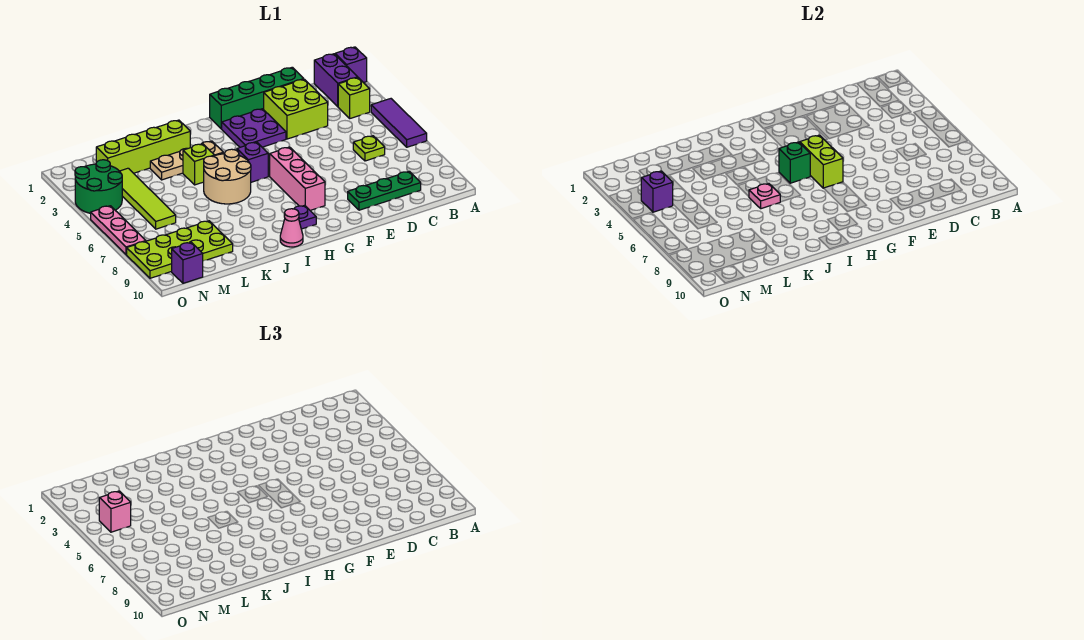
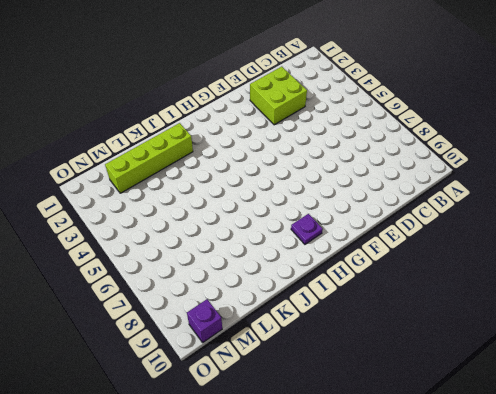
none -> purple 1x1 brick [335,47,367,83]
none -> purple 1x3 tile [371,99,427,147]
none -> purple 1x2 brick [314,54,358,107]

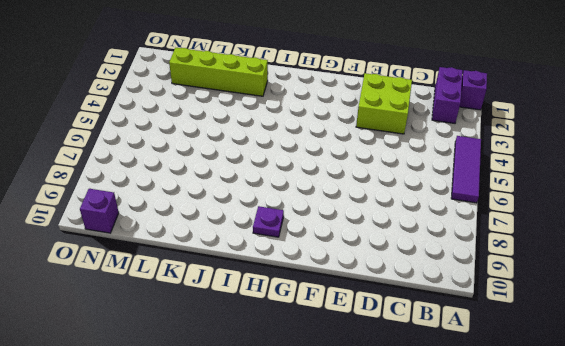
none -> lime 1x1 brick [338,78,370,118]
none -> lime 1x1 plate [353,136,385,161]
none -> green 1x3 plate [348,171,421,210]

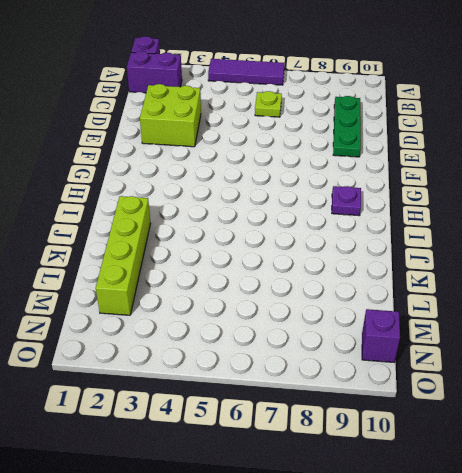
none -> lime 1x1 brick [338,78,370,118]
none -> green 1x4 brick [210,67,303,129]
none -> purple 2x2 plate [222,109,286,147]

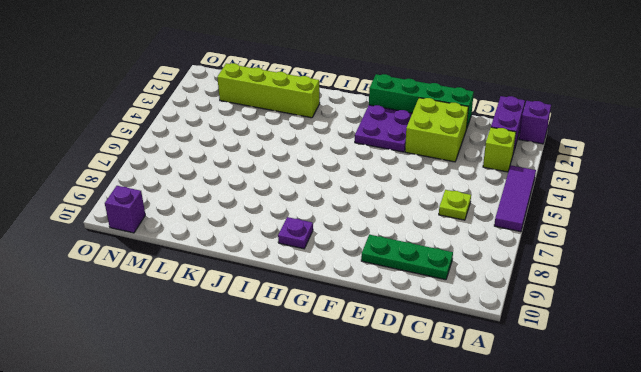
none -> pink 1x3 brick [270,147,325,210]
none -> purple 1x1 brick [237,142,268,182]
none -> tan 1x3 plate [150,141,223,180]

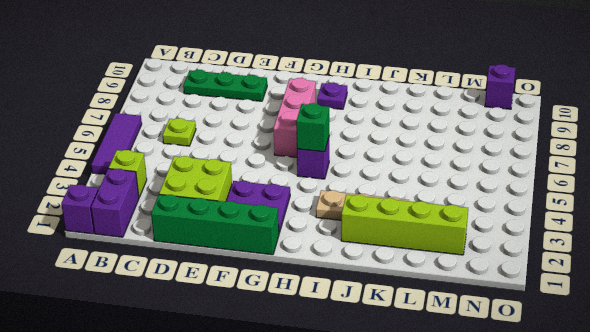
none -> tan 2x2 round brick [204,149,251,204]
none -> pink 1x1 cone [280,209,303,247]
none -> lime 1x1 brick [183,144,214,185]

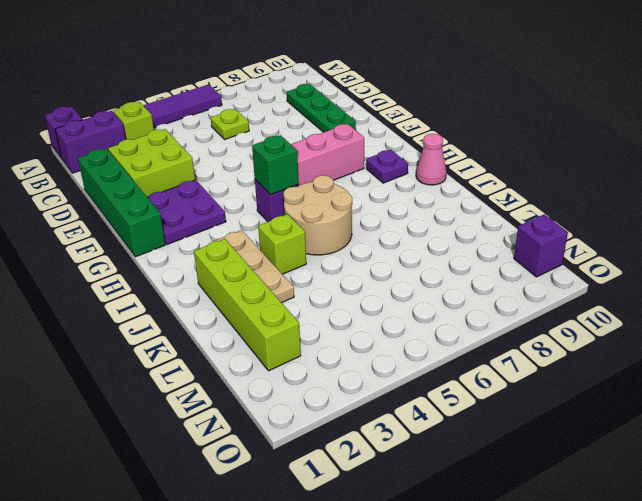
none -> lime 2x4 plate [127,221,233,278]
none -> lime 1x4 tile [120,168,176,229]
none -> green 2x2 round brick [75,160,122,213]

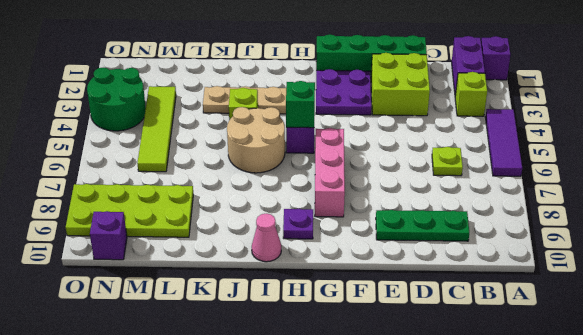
none -> lime 1x4 brick [96,120,190,173]
none -> pink 1x3 plate [91,206,146,255]
none -> lime 1x2 brick [800,135,843,188]

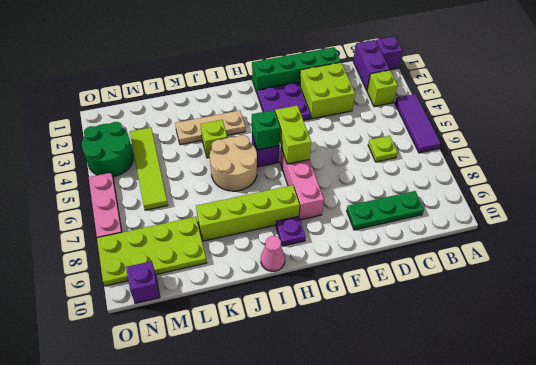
lime 1x4 brick [196,185,300,241] -> lime 1x4 brick moved to [96,120,190,173]
none -> pink 1x1 plate [749,184,780,209]
none -> purple 1x1 brick [641,171,673,212]
none -> pink 1x1 brick [99,491,131,532]

